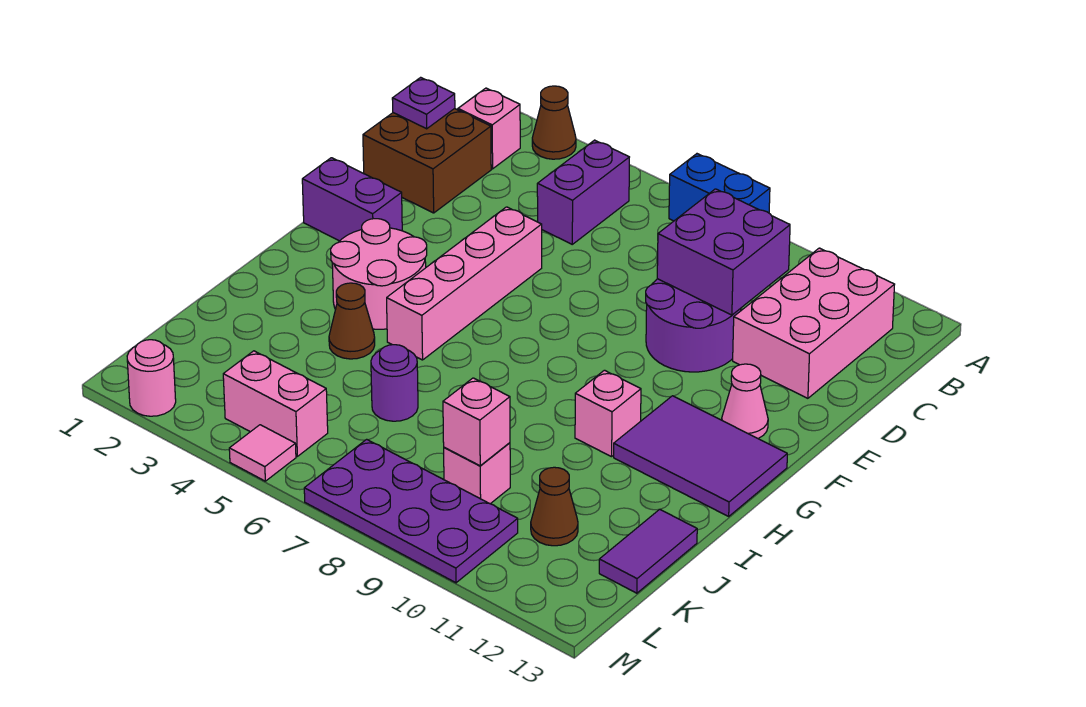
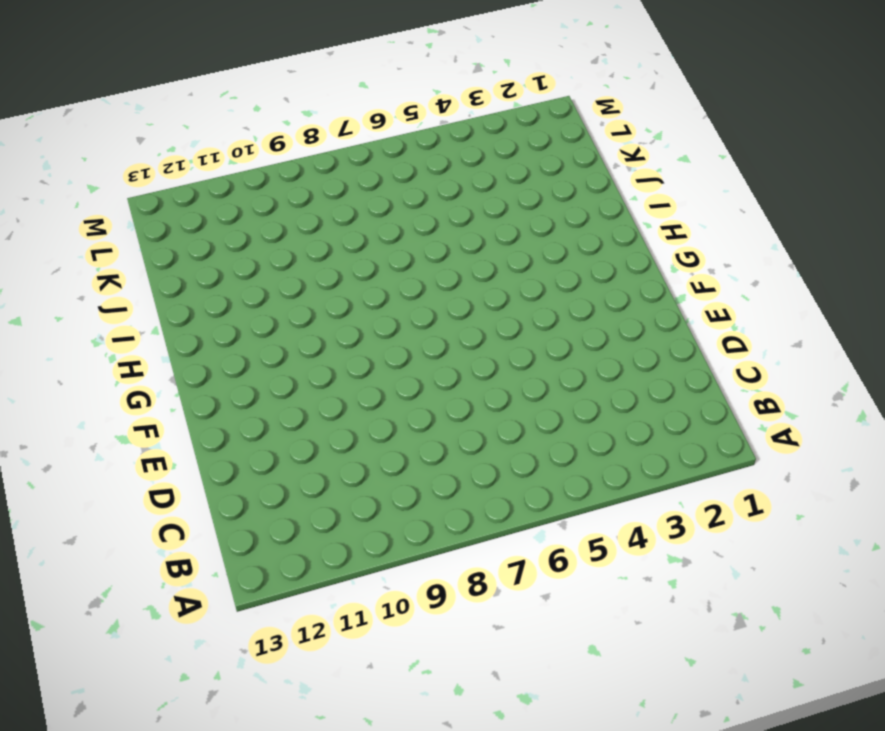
none -> brown 1x1 cone [532,86,576,159]
none -> blue 1x2 brick [669,154,770,221]
none -> pink 1x1 brick [458,88,520,169]

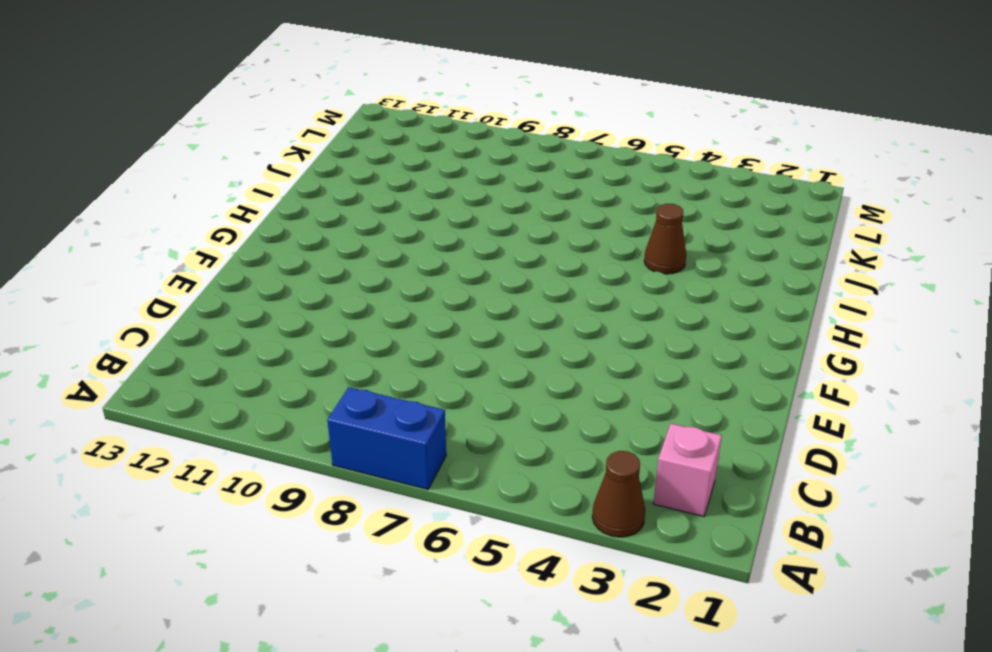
none -> purple 1x2 brick [537,140,629,244]
none -> pink 2x3 brick [733,248,895,398]
none -> brown 2x2 brick [363,109,491,213]

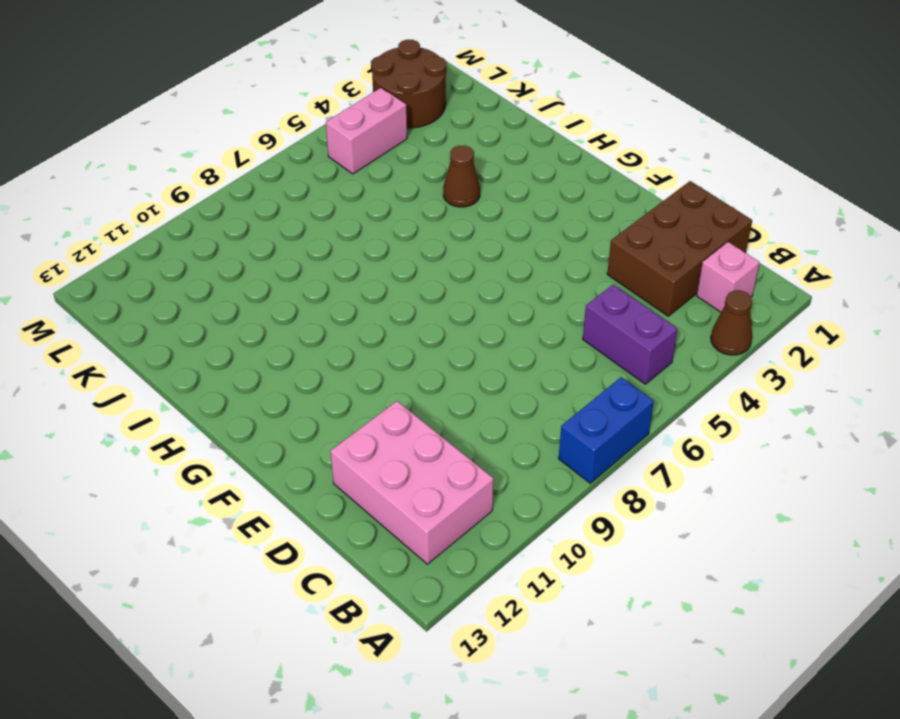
brown 2x3 brick [607,181,752,316] -> brown 2x2 brick [363,109,491,213]
brown 2x2 round brick [371,40,446,128] -> pink 1x1 round brick [127,340,176,416]
none -> purple 2x2 round brick [646,279,741,372]
none -> pink 1x4 brick [387,207,542,360]
none -> purple 1x2 brick [302,158,402,241]

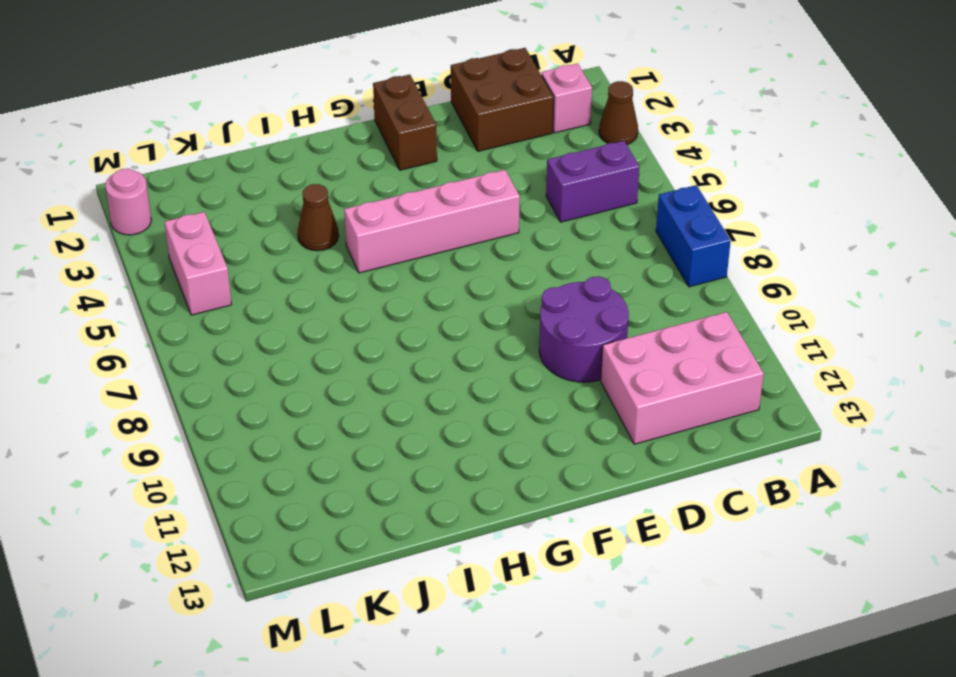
brown 1x2 brick [373,75,437,170] -> purple 1x2 brick [302,158,402,241]
none -> pink 1x1 cone [722,364,768,438]
none -> pink 2x2 round brick [331,219,427,329]
none -> purple 2x3 tile [614,396,787,516]

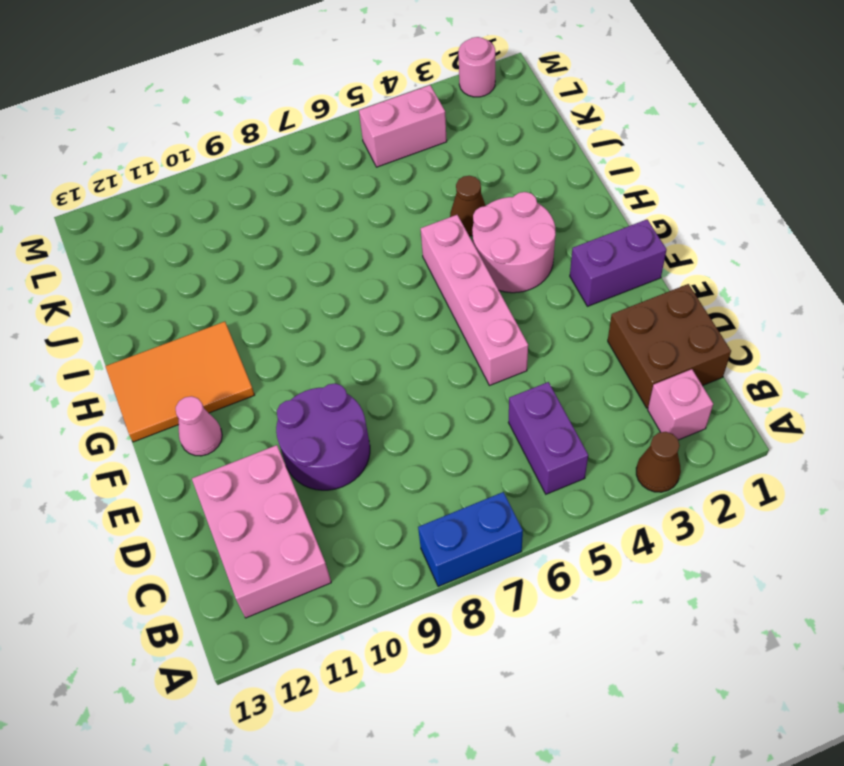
orange 2x3 tile [105,322,255,442] -> purple 2x3 tile [614,396,787,516]
none -> pink 1x1 brick [575,370,641,457]
none -> purple 1x1 round brick [371,345,418,421]
none -> purple 1x2 tile [599,509,697,593]

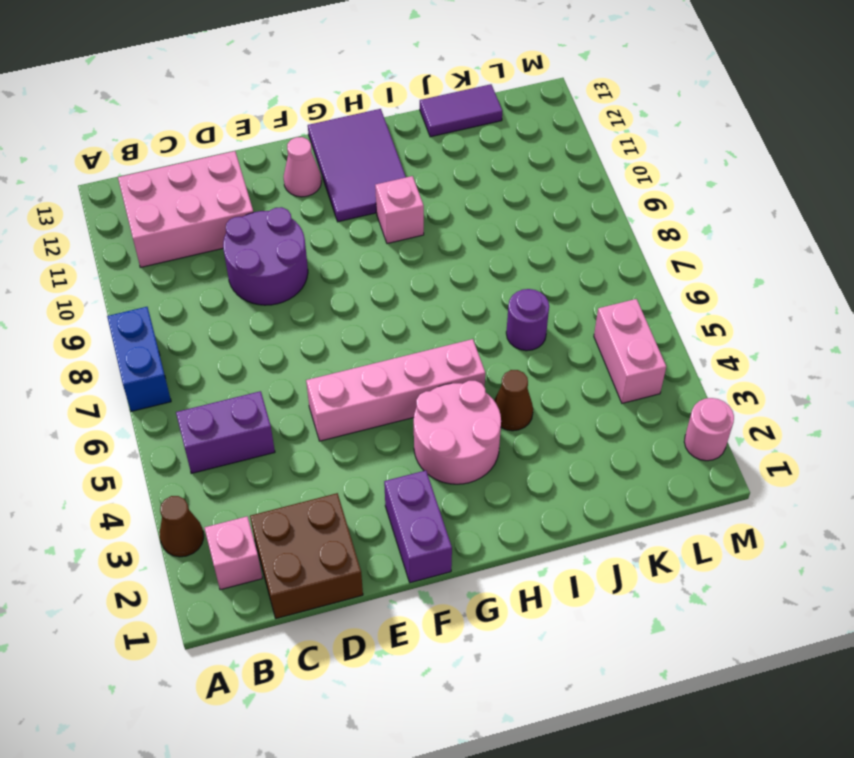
none -> pink 1x1 brick [444,443,510,504]
none -> brown 1x1 cone [531,467,578,546]
none -> purple 2x4 plate [304,439,518,583]

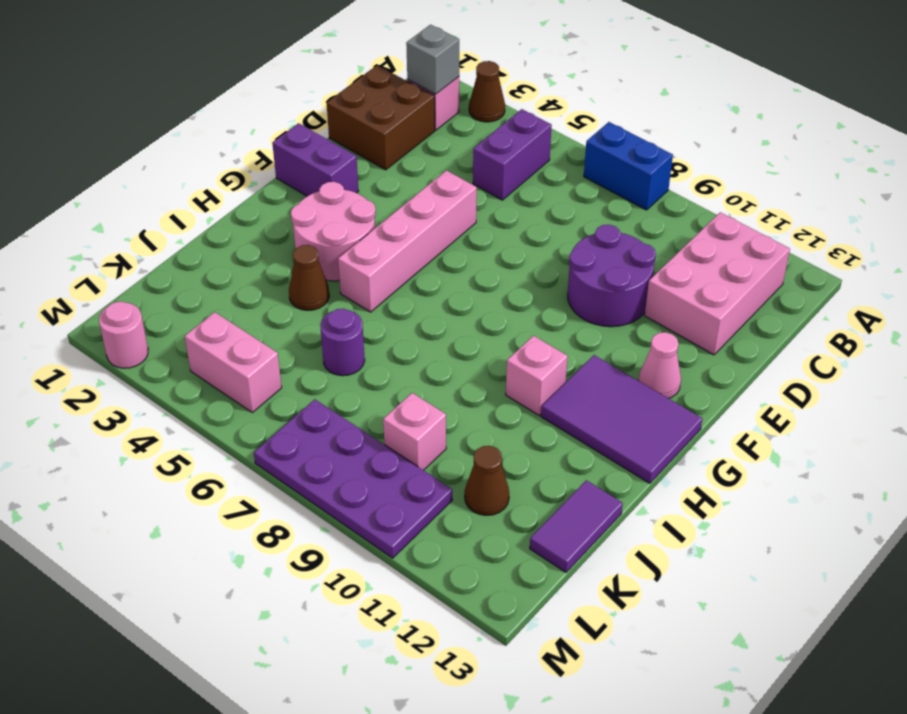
grey 1x1 brick [406,25,459,94] -> none
none -> pink 1x1 tile [229,425,296,481]
none -> purple 1x1 plate [392,77,455,129]
none -> purple 2x2 brick [657,189,790,315]

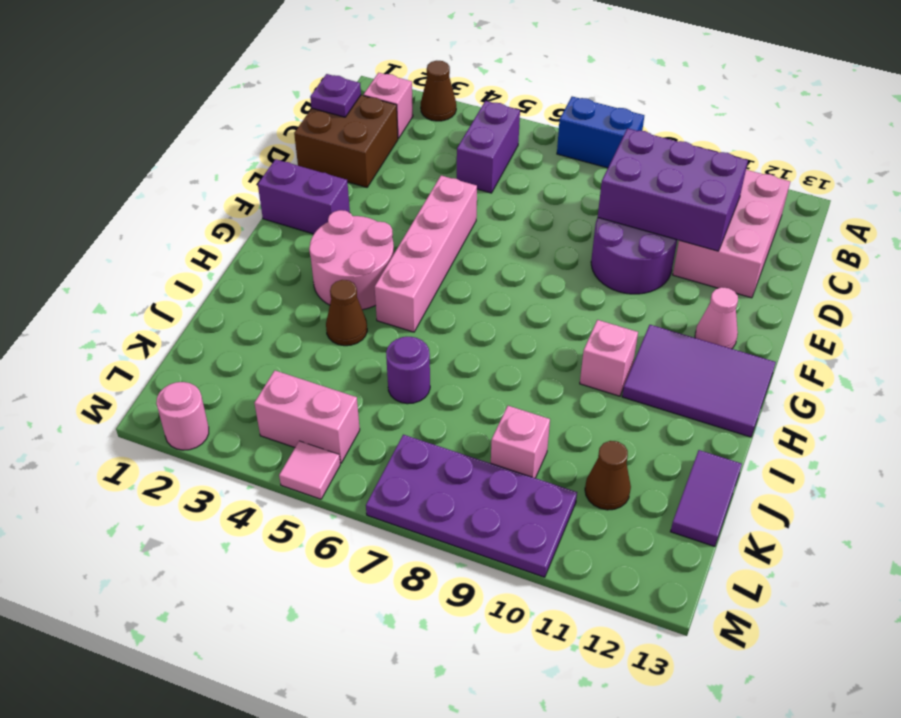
purple 2x3 brick [598,128,748,251] -> purple 2x2 brick [657,189,790,315]
none -> pink 1x1 brick [443,378,510,466]

